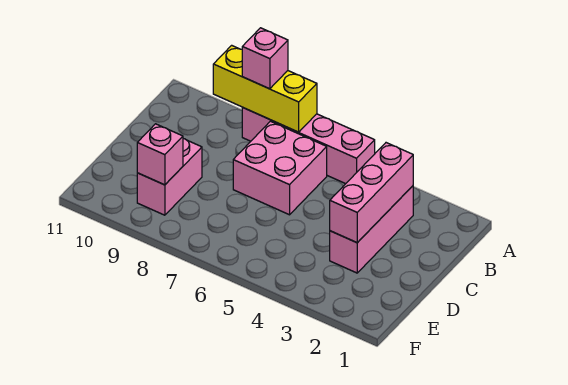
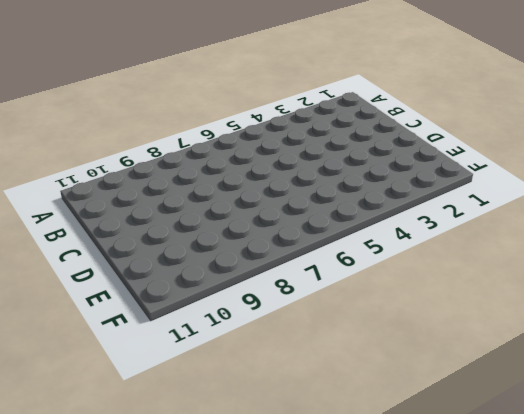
none -> pink 1x4 brick [242,108,375,184]
none -> pink 1x3 brick [330,186,413,273]

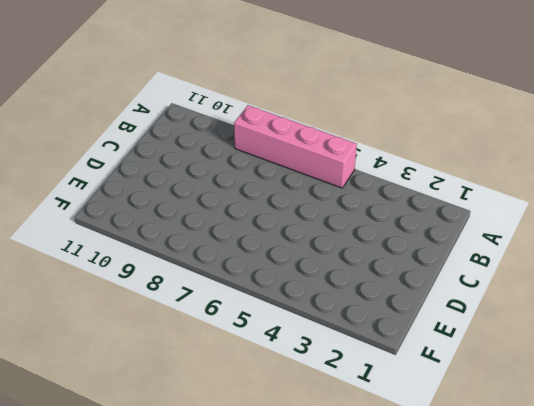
none -> pink 1x3 brick [330,186,413,273]
none -> pink 2x2 brick [233,121,327,215]

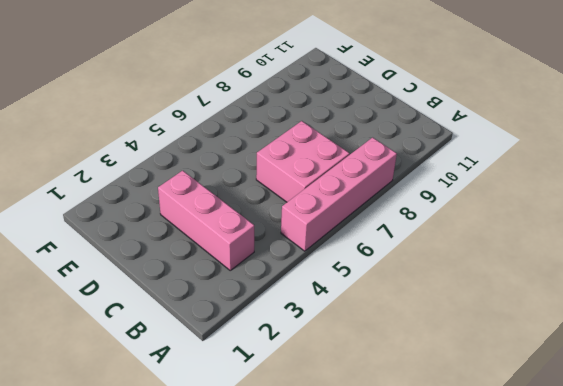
none -> pink 1x2 brick [137,139,202,215]
none -> yellow 1x3 brick [213,45,317,132]

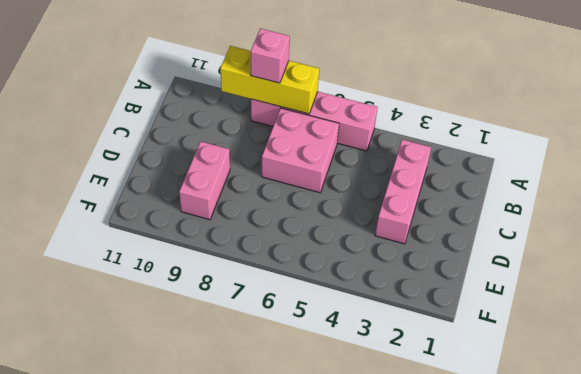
none -> pink 1x3 brick [330,143,413,243]
none -> pink 1x1 brick [137,124,183,185]

